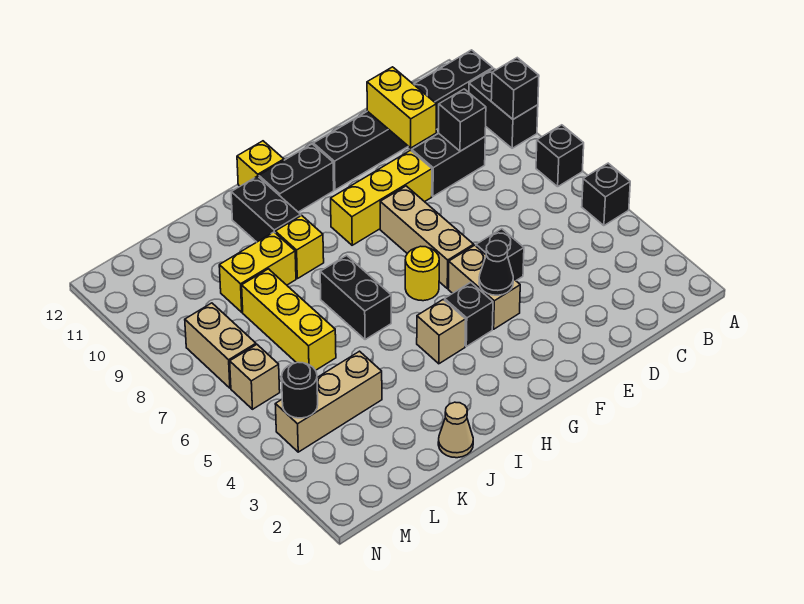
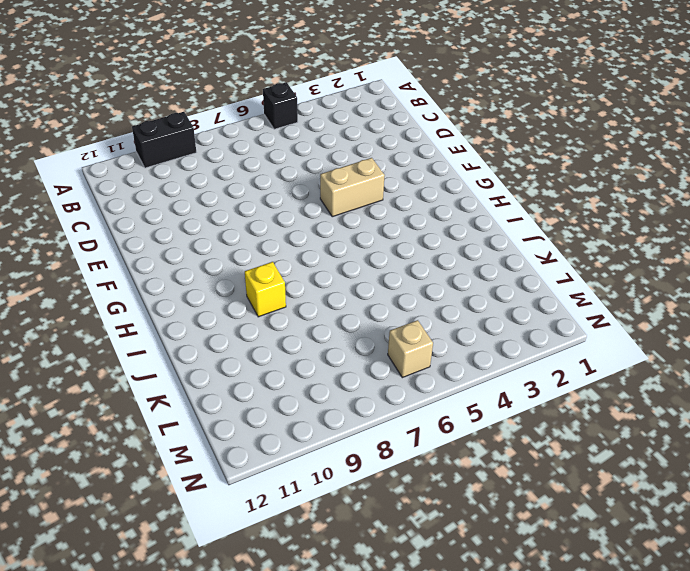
none -> black 1x1 brick [536,125,584,187]
none -> black 1x6 brick [313,50,493,190]
none -> black 1x2 brick [412,134,485,196]

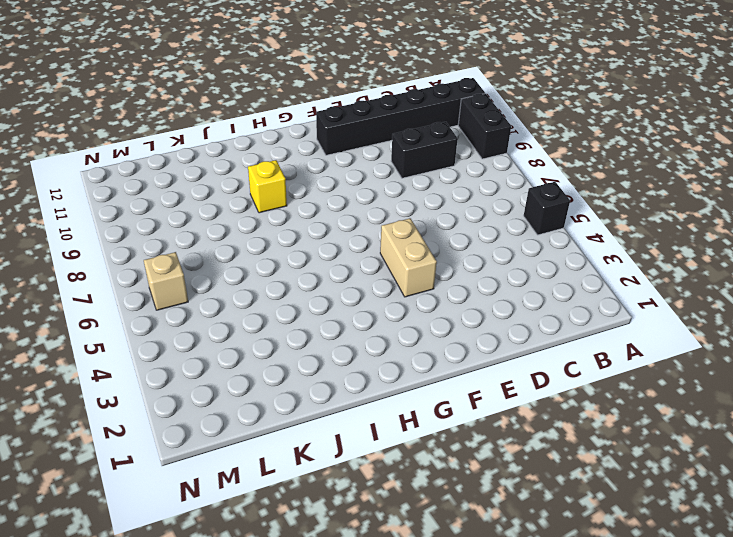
none -> black 1x1 brick [536,125,584,187]
none -> black 1x1 brick [476,229,524,280]
none -> yellow 1x3 brick [331,150,432,245]

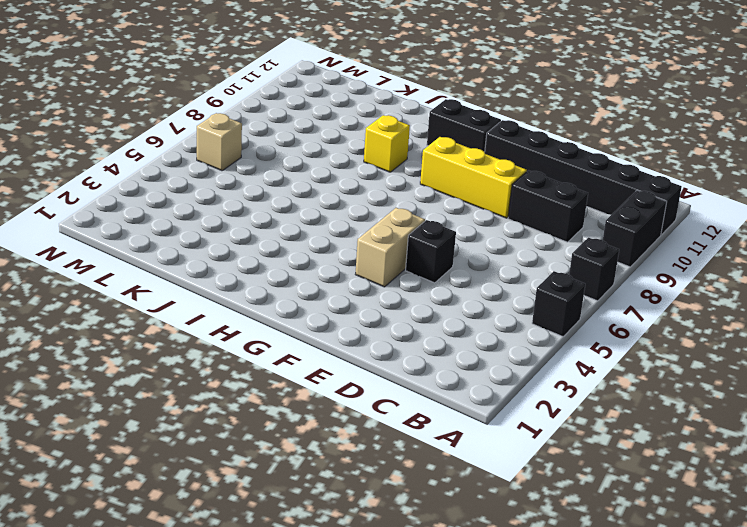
none -> tan 1x3 brick [380,186,474,289]
none -> black 1x1 brick [445,282,493,346]
none -> yellow 1x1 round brick [405,246,439,301]

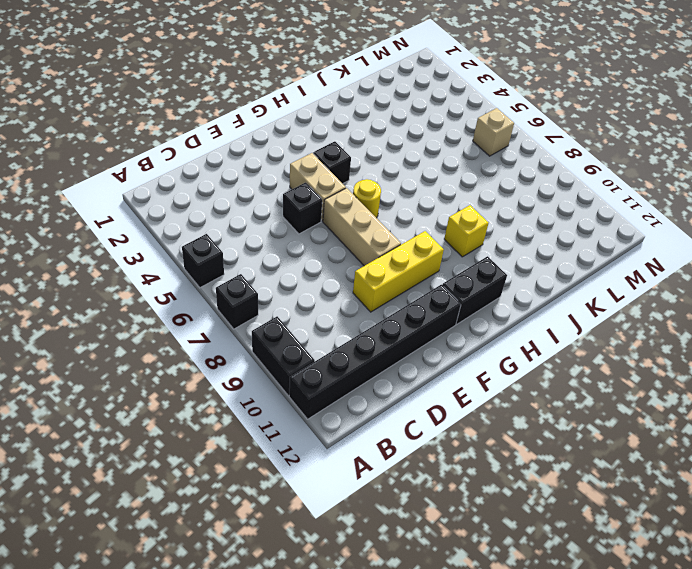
none -> black 1x2 brick [412,134,485,196]
none -> tan 1x1 brick [417,299,466,364]
none -> yellow 1x1 brick [237,141,284,186]

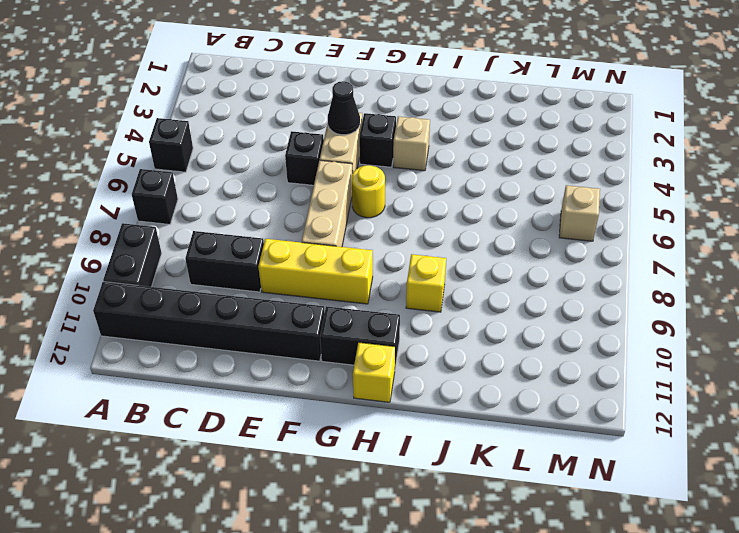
none -> black 1x2 brick [320,255,391,340]
none -> black 1x2 brick [231,176,301,242]
none -> tan 1x1 cone [438,402,473,458]

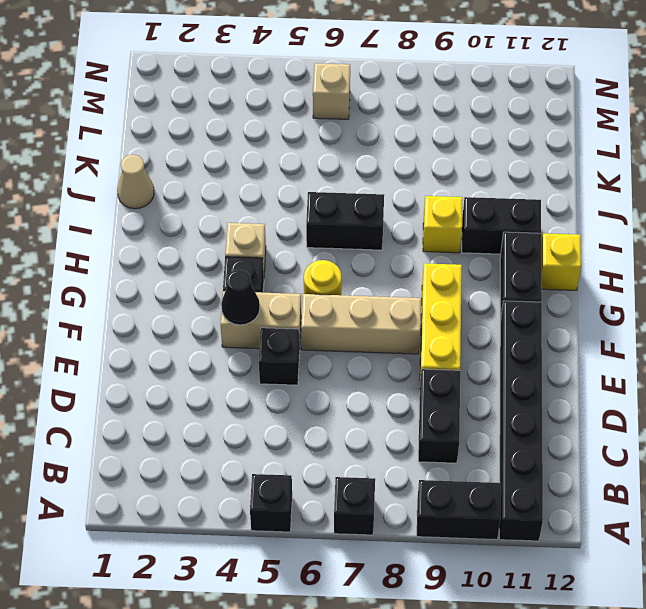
none -> yellow 1x2 brick [219,232,296,312]
none -> tan 1x3 brick [275,351,382,452]
none -> yellow 1x3 brick [242,269,336,370]

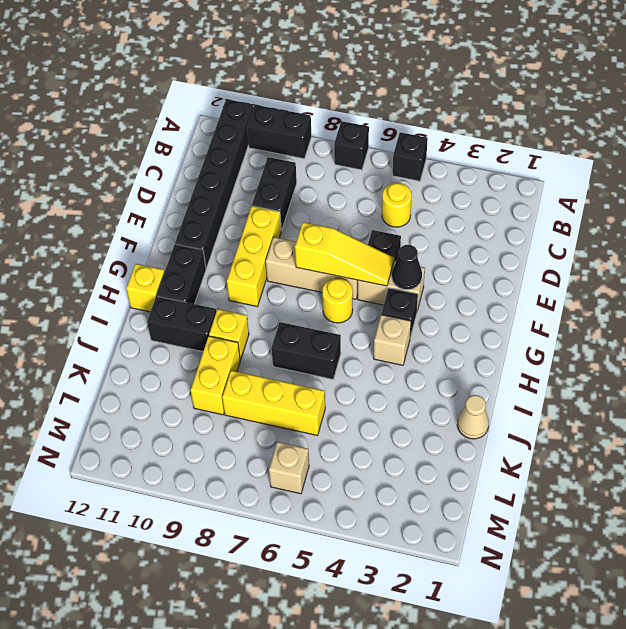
yellow 1x1 round brick [382,183,412,227] -> none
yellow 1x3 slope [295,222,394,286] -> none
none -> tan 1x3 brick [275,351,382,452]
none -> tan 1x2 brick [185,303,256,388]
none -> black 1x1 brick [491,58,539,119]

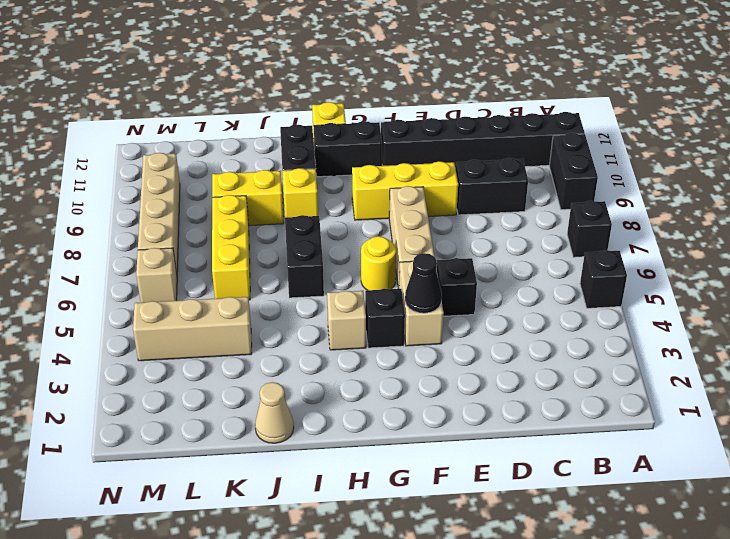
tan 1x4 brick [138,153,180,273] -> tan 1x2 brick [185,303,256,388]
none -> black 1x1 brick [491,58,539,119]
none -> black 1x1 brick [439,89,486,151]
none -> yellow 1x2 brick [367,67,436,148]

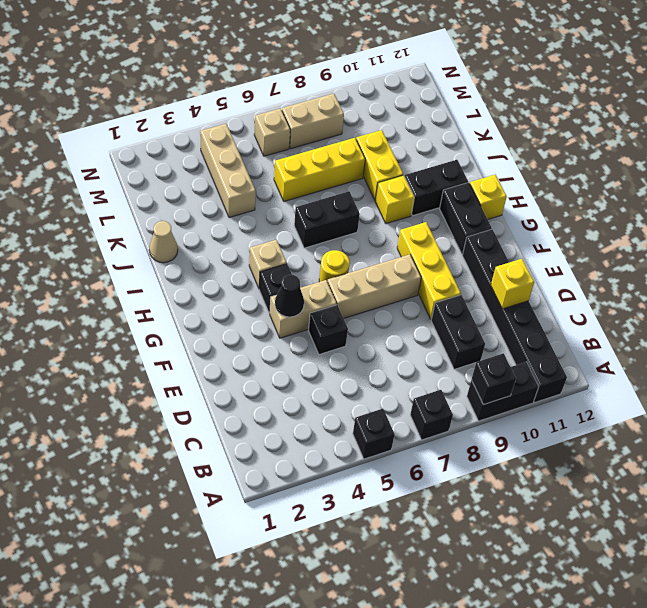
yellow 1x1 brick [491,259,534,309] -> yellow 1x2 brick [367,67,436,148]
none -> black 1x1 brick [439,89,486,151]
none -> black 1x1 round brick [282,362,318,418]

